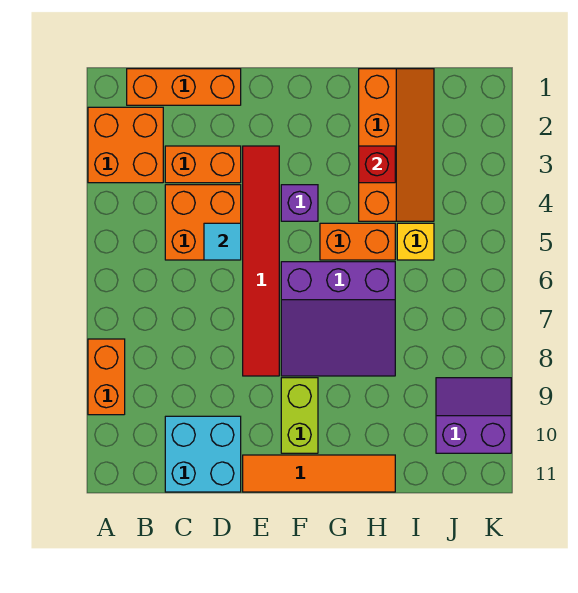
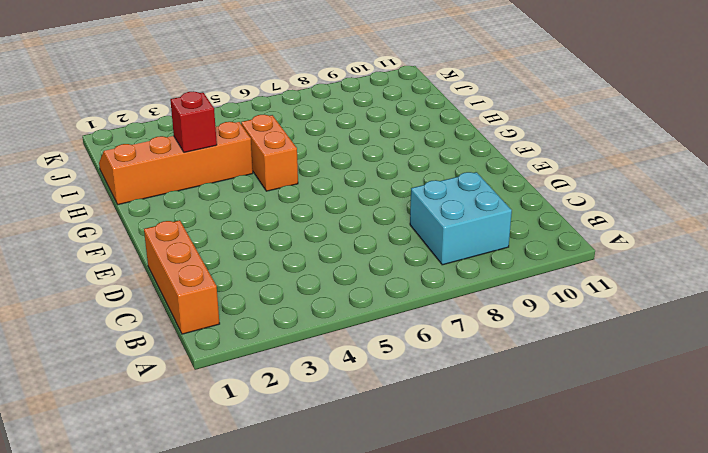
cyan 2x2 brick [410,172,512,265] -> cyan 2x2 brick moved to [165,416,241,492]
none -> orange 2x2 brick [88,107,163,183]
none -> orange 1x2 brick [88,339,125,415]
none -> orange 1x2 brick [165,146,241,183]

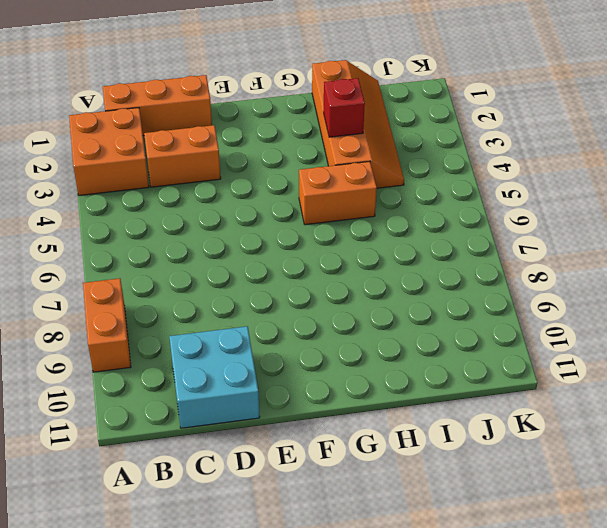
none -> orange 2x2 brick [165,185,241,260]
none -> red 1x6 tile [243,146,279,376]
none -> orange 1x4 tile [243,455,395,492]

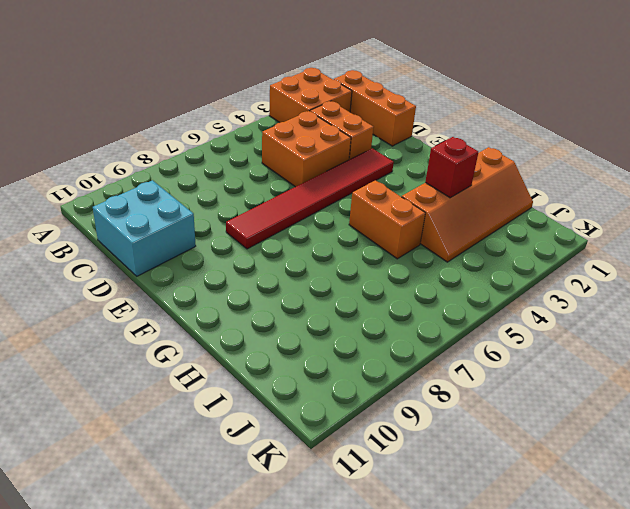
none -> orange 1x2 brick [88,339,125,415]
none -> orange 1x4 tile [243,455,395,492]
none -> purple 1x1 brick [281,185,318,221]

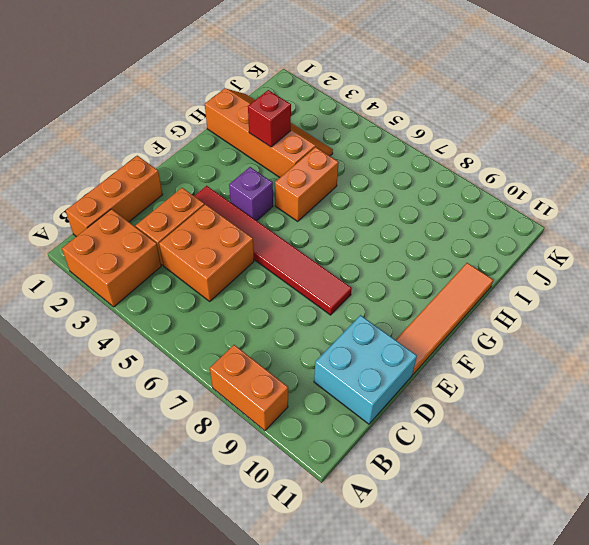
none -> purple 3x3 slope [281,262,395,376]
none -> lime 1x2 brick [281,378,318,453]
none -> yellow 1x1 brick [397,223,434,260]

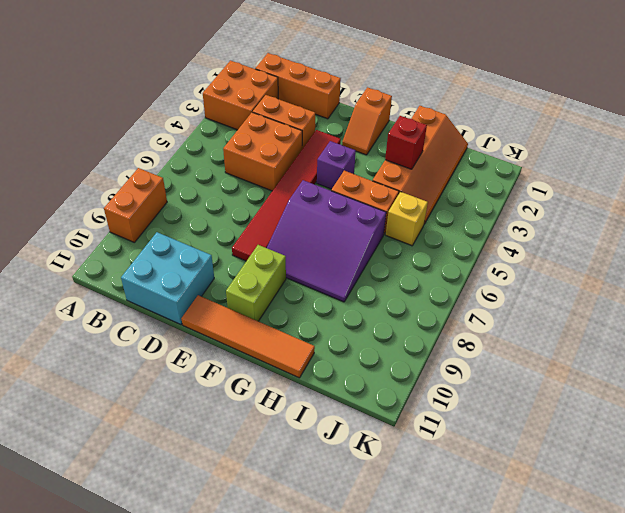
orange 1x2 slope [342,87,392,155] -> none
none -> purple 2x2 slope [436,378,511,453]
none -> cyan 1x1 tile [204,223,241,260]

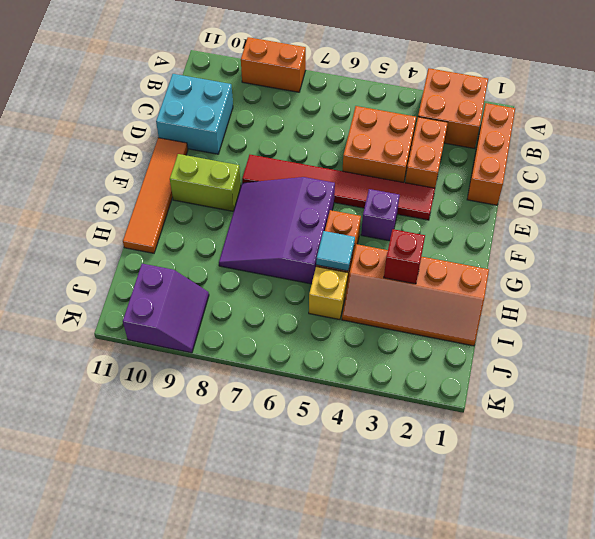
cyan 1x1 tile [316,231,355,271] -> cyan 1x1 tile moved to [204,223,241,260]

